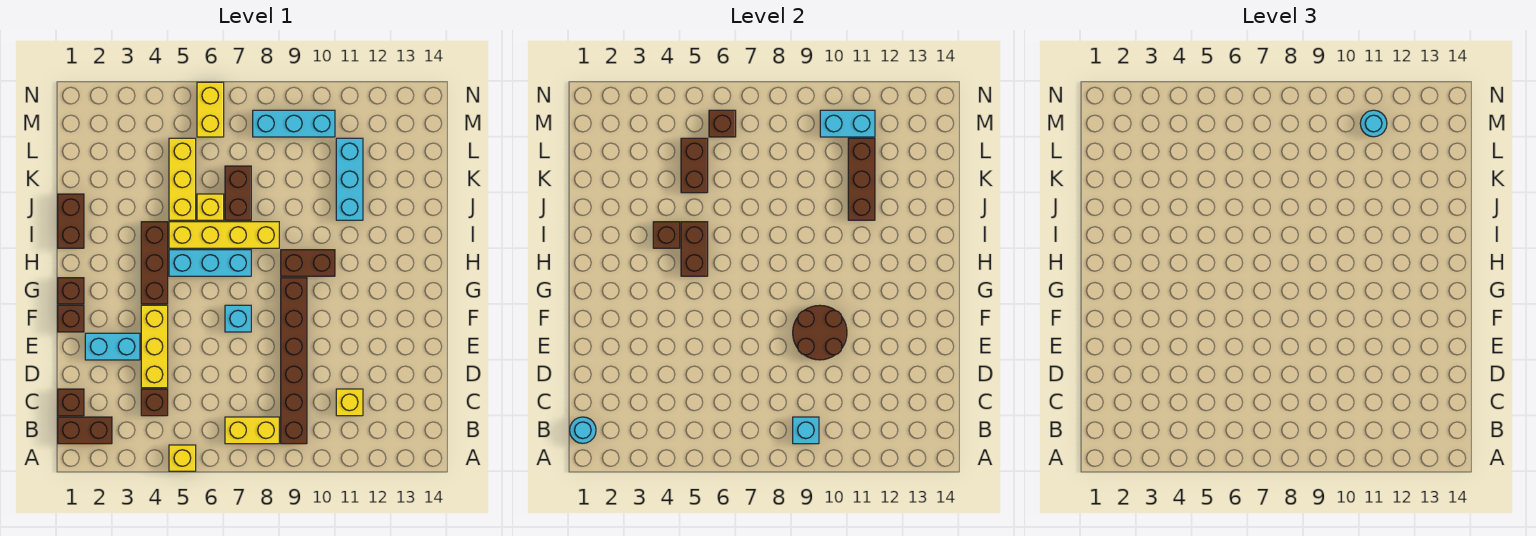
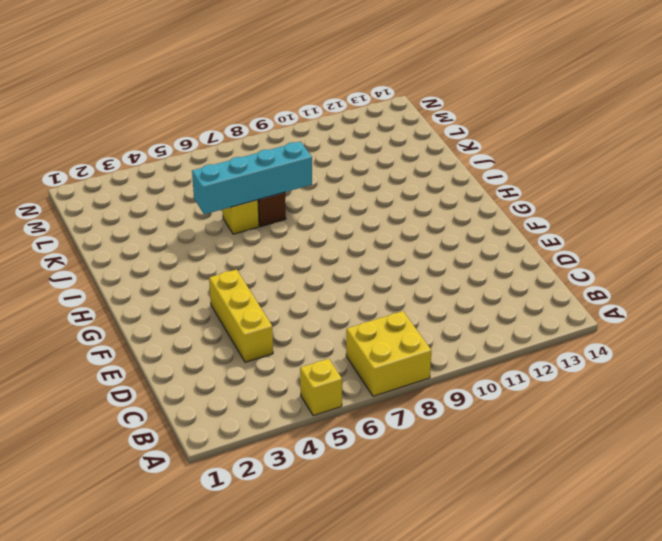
yellow 2x2 brick [346,311,431,396] -> yellow 1x2 brick [225,417,279,444]
cyan 1x4 brick [192,142,312,214] -> none
none -> brown 1x2 brick [58,417,112,444]
none -> brown 1x6 brick [281,278,307,444]
none -> brown 1x1 brick [58,389,84,416]
none -> brown 1x1 brick [141,389,168,416]

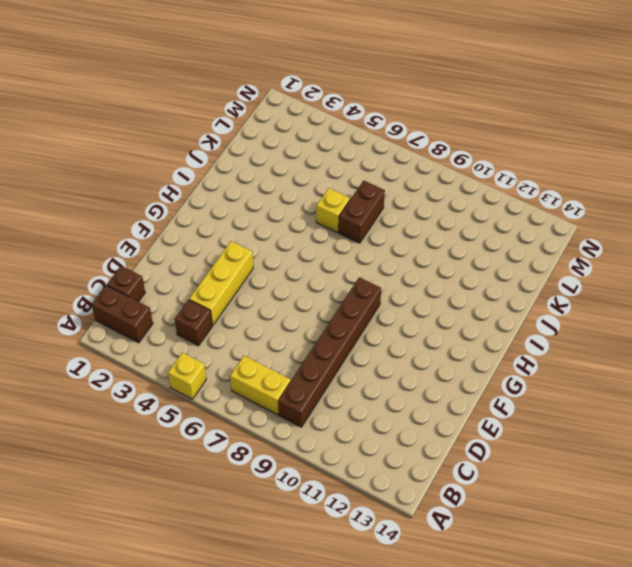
none -> yellow 1x1 brick [336,389,363,416]
none -> cyan 1x2 brick [85,333,140,360]
none -> brown 1x1 brick [58,305,84,332]
none -> cyan 1x1 brick [225,305,251,332]

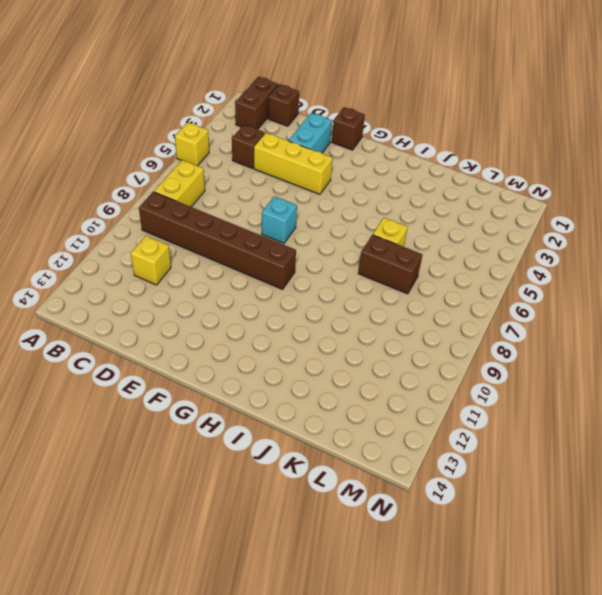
none -> brown 1x1 brick [58,278,84,304]
none -> brown 1x3 brick [141,222,168,304]
none -> cyan 1x3 brick [169,250,251,276]
none -> brown 1x2 brick [281,250,335,276]

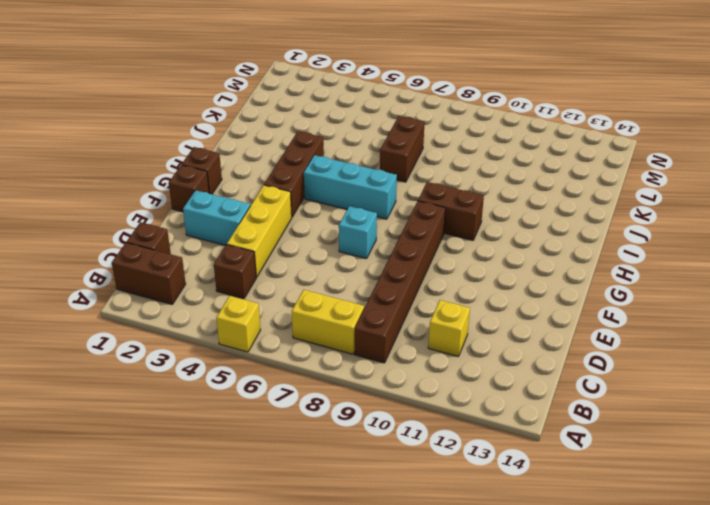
none -> brown 1x2 brick [58,194,84,248]
none -> yellow 1x4 brick [169,222,279,248]
none -> yellow 1x3 brick [169,138,196,220]
none -> yellow 1x1 brick [197,194,224,220]

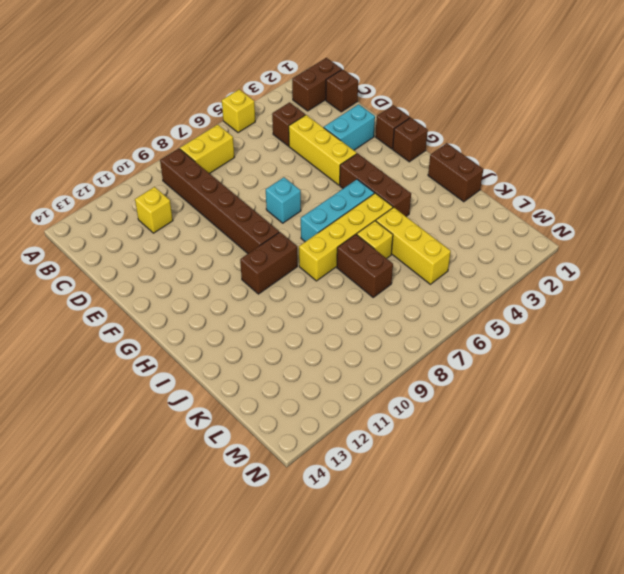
none -> cyan 1x3 brick [336,138,363,220]
none -> yellow 1x2 brick [197,82,224,137]
none -> cyan 1x3 brick [253,110,335,137]
none -> cyan 1x1 round brick [570,417,596,443]

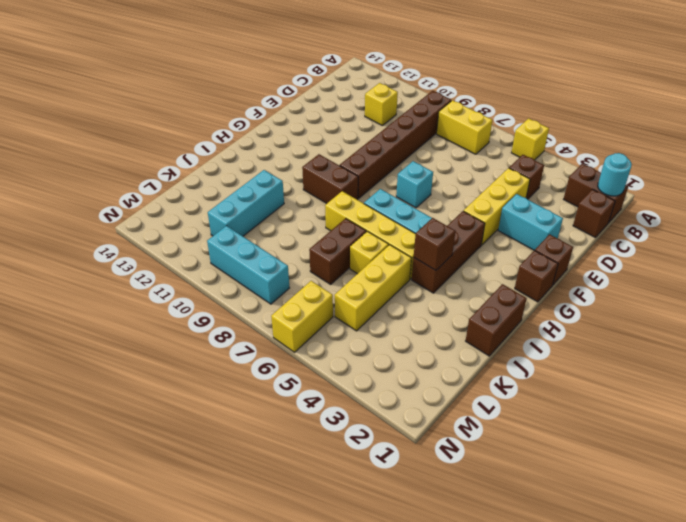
none -> cyan 1x1 brick [793,417,819,444]
none -> brown 2x2 round brick [793,305,847,360]
none -> brown 1x2 brick [681,222,708,276]
none -> brown 1x3 brick [848,138,875,220]

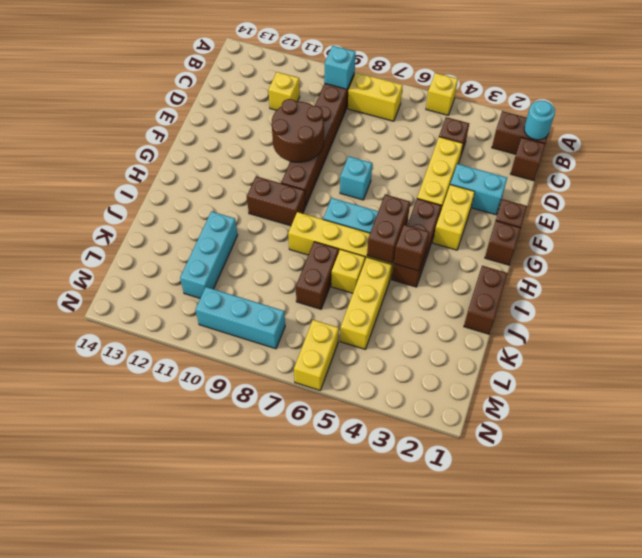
yellow 1x2 brick [433,185,475,250] -> none
none -> brown 1x3 brick [848,138,875,220]
none -> brown 1x2 brick [681,138,708,193]
none -> brown 1x1 brick [709,110,736,137]
none -> cyan 1x2 brick [820,110,875,137]

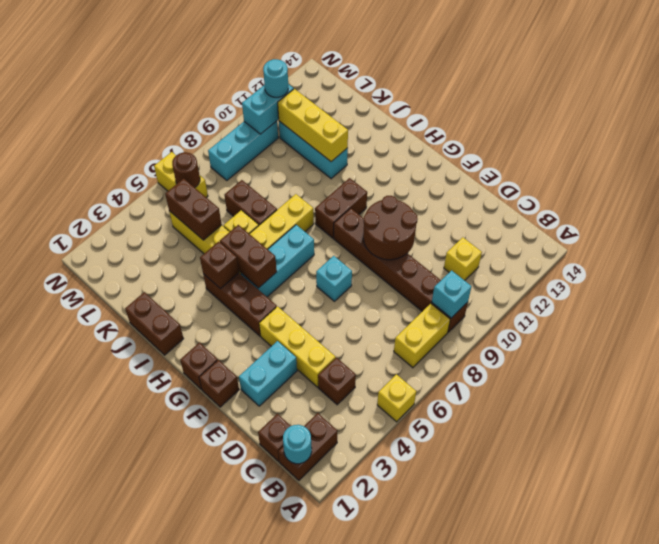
yellow 1x3 brick [278,89,348,162] -> brown 1x3 brick [848,138,875,220]
brown 1x1 round brick [172,152,200,188] -> brown 1x1 brick [709,110,736,137]

